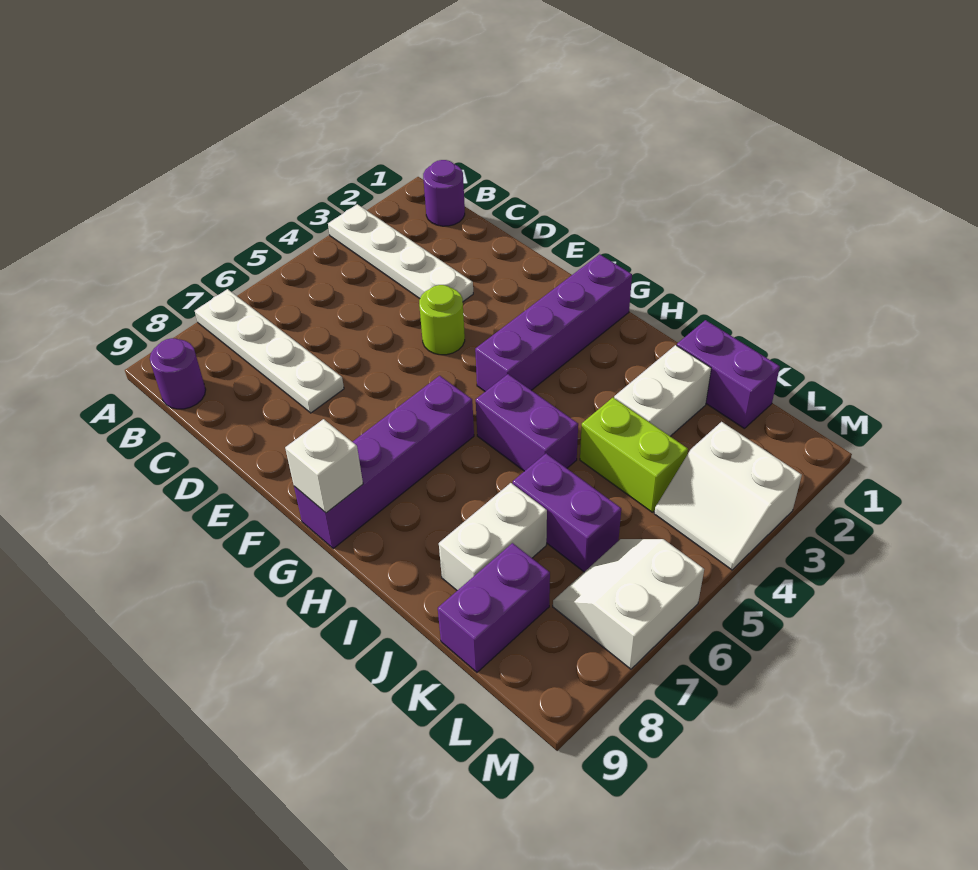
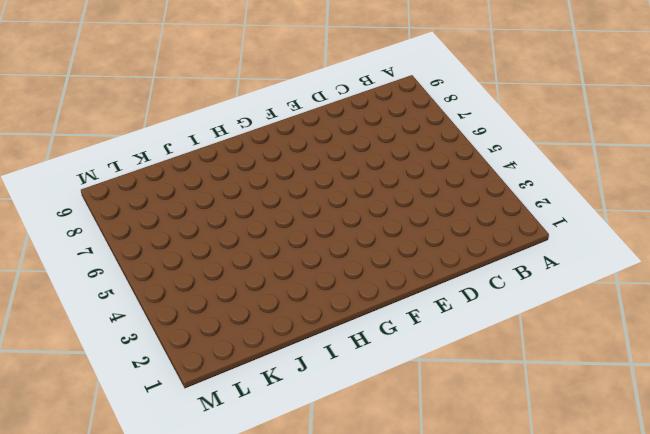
none -> white 1x4 plate [328,204,473,301]
none -> white 1x4 plate [195,289,344,413]
none -> purple 1x1 round brick [423,160,465,226]

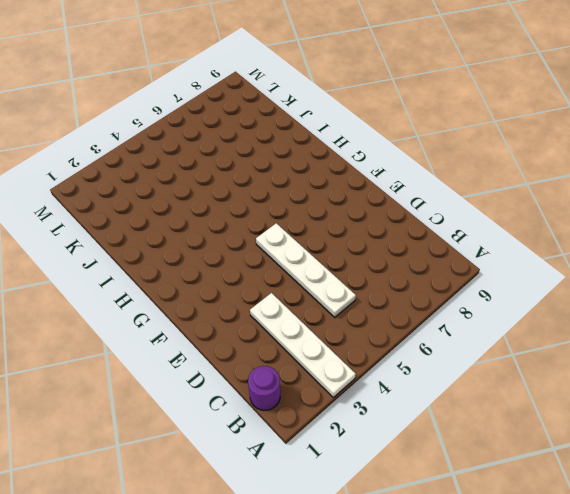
white 1x4 plate [256,223,356,317] -> white 1x4 plate moved to [195,289,344,413]
none -> purple 1x1 round brick [150,338,206,409]
none -> lime 1x1 round brick [419,285,465,355]
none -> purple 1x4 brick [475,254,632,391]

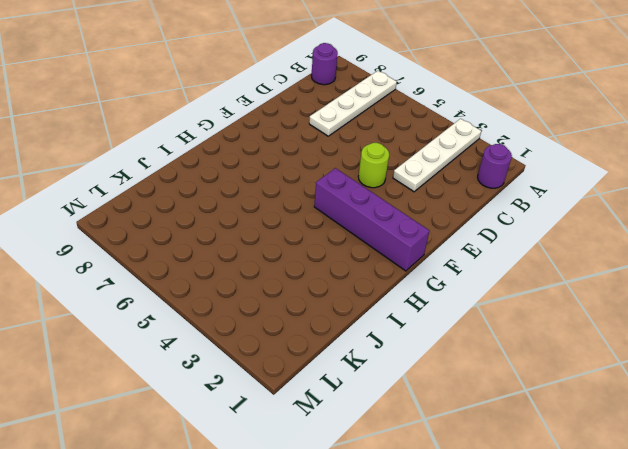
none -> purple 1x4 brick [294,376,474,549]
none -> purple 1x2 brick [476,374,578,471]
none -> purple 1x2 brick [677,320,780,429]

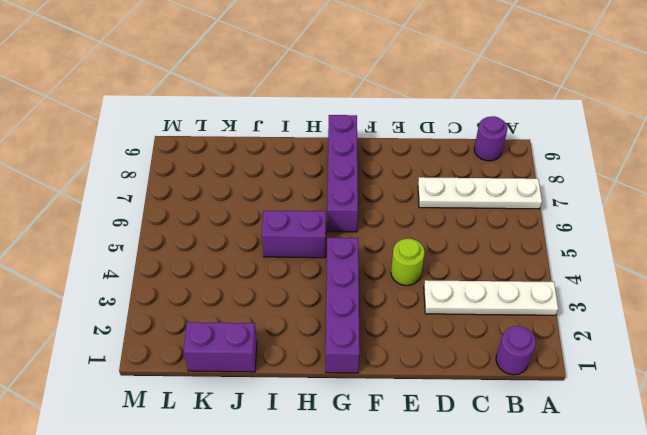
none -> white 1x2 brick [614,345,711,436]
none -> lime 1x2 brick [580,398,688,512]
none -> purple 1x2 brick [513,454,621,572]

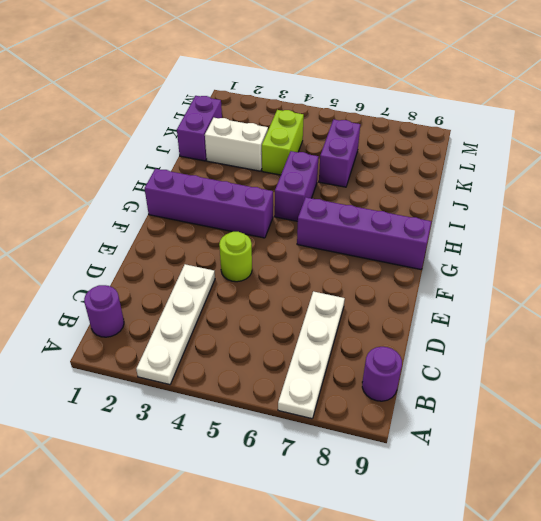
none -> white 1x2 brick [439,483,547,590]
none -> purple 1x2 brick [438,543,550,672]
none -> white 2x2 slope [654,422,802,570]

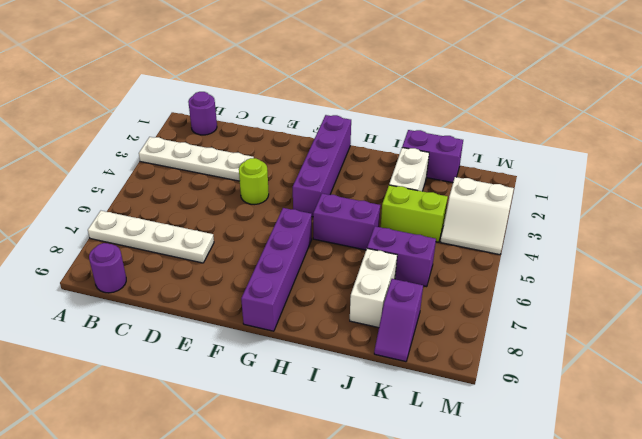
purple 1x2 slope [374,279,423,362] -> purple 1x2 brick [438,543,550,672]
none -> white 2x2 slope [553,539,704,669]
none -> white 1x1 brick [285,419,363,513]

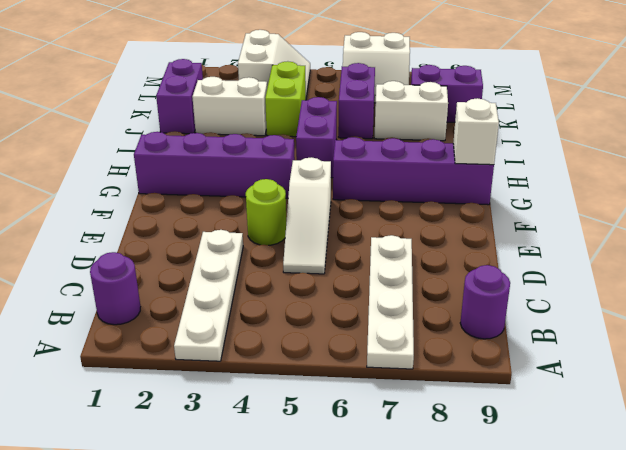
white 1x3 slope [283,157,331,274] -> none

